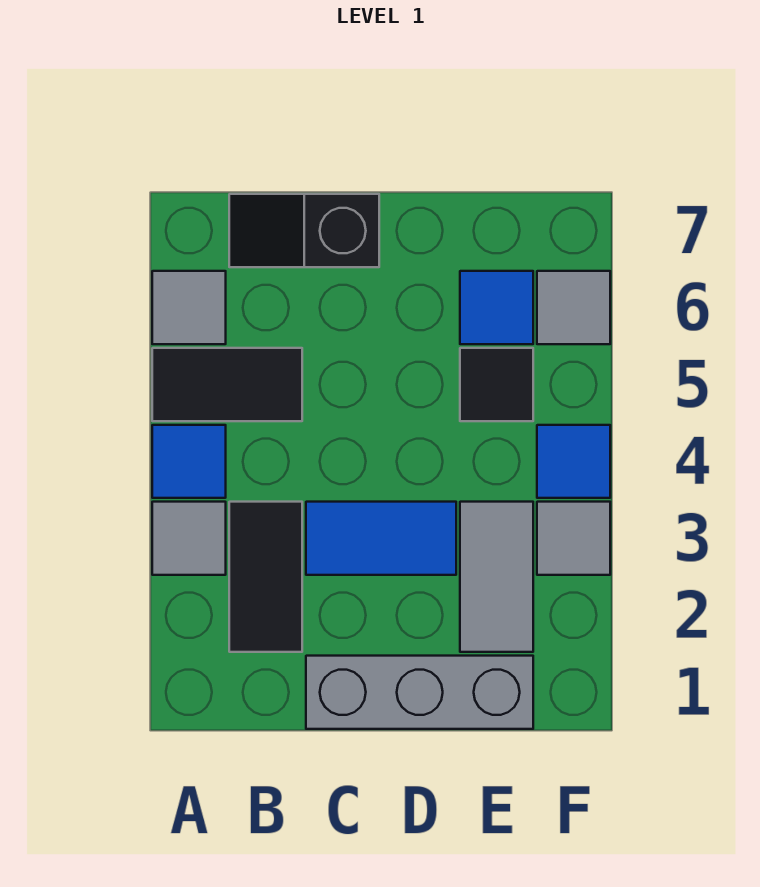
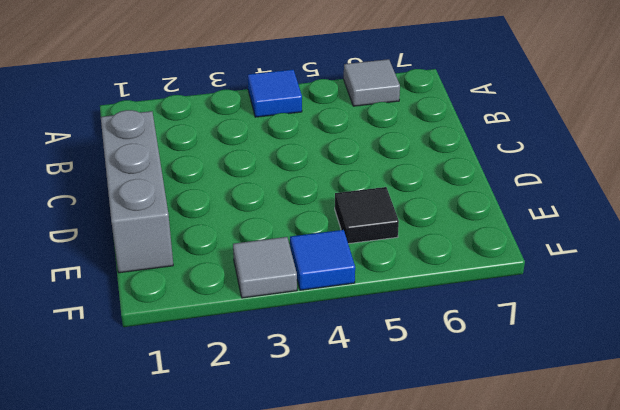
none -> grey 1x1 tile [152,502,226,575]
none -> black 1x2 tile [152,348,302,421]
none -> black 1x2 tile [229,502,302,652]

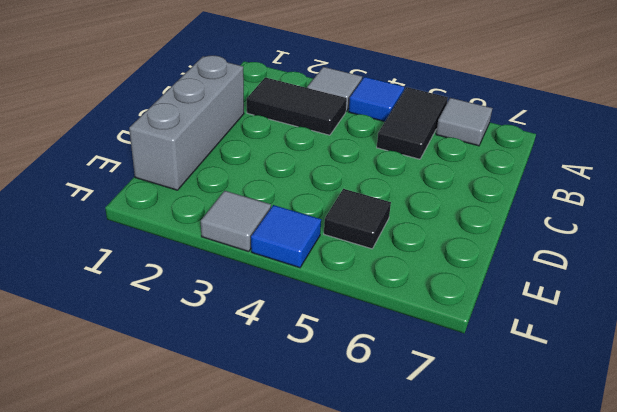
none -> black 1x2 slope [229,194,379,267]
none -> blue 1x2 tile [306,502,456,575]
none -> grey 1x2 tile [460,502,533,652]

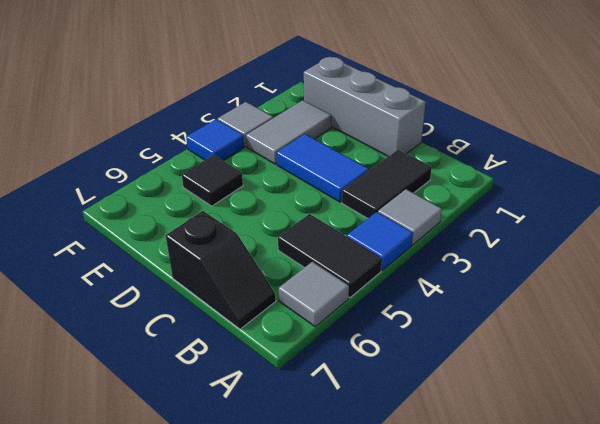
none -> blue 1x1 tile [460,271,533,344]
none -> grey 1x1 tile [537,271,610,344]

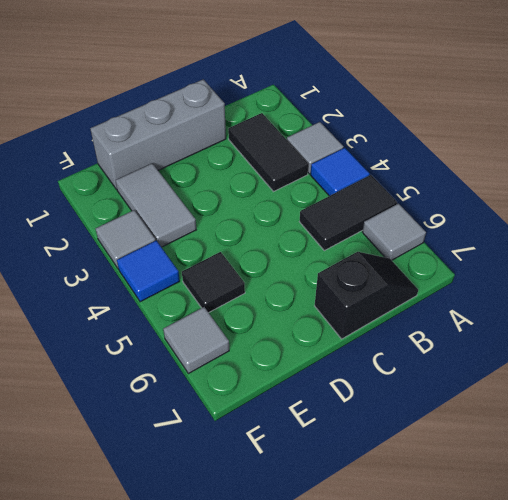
none -> blue 1x2 tile [306,502,456,575]
none -> blue 1x1 tile [460,271,533,344]

